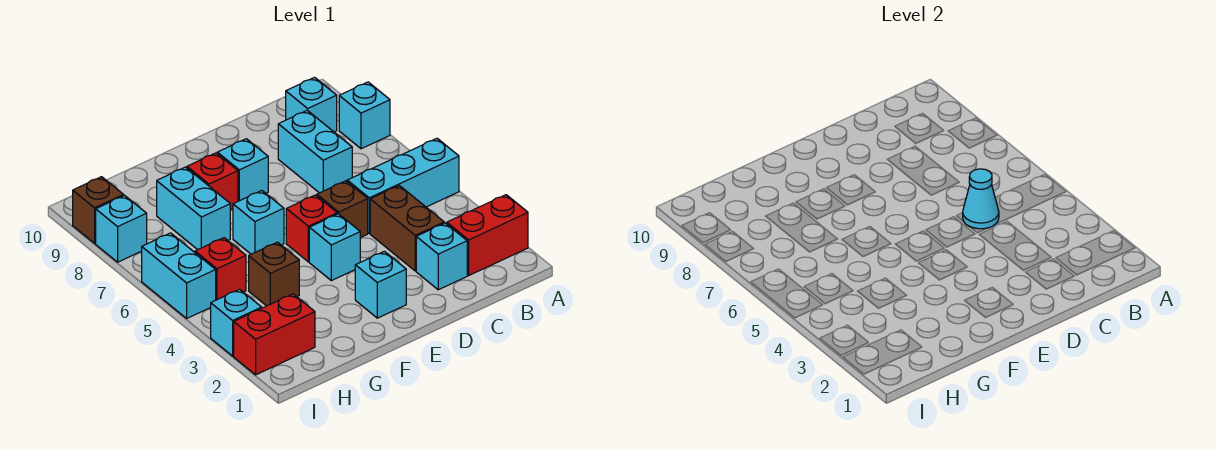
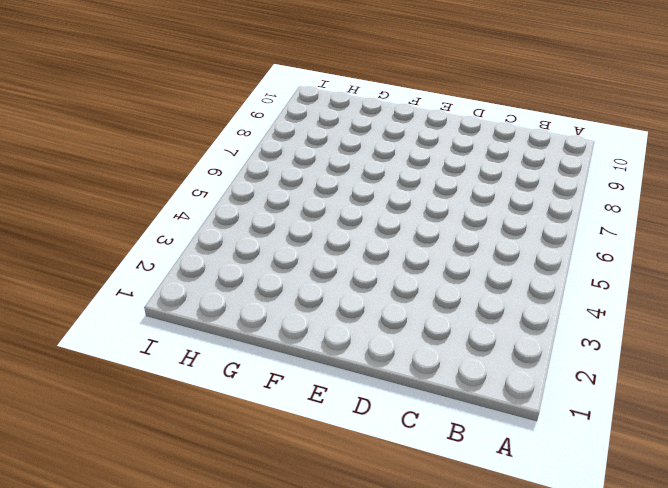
none -> red 1x2 brick [447,195,528,275]
none -> cyan 1x3 brick [347,138,459,233]
none -> cyan 1x1 brick [339,82,390,149]

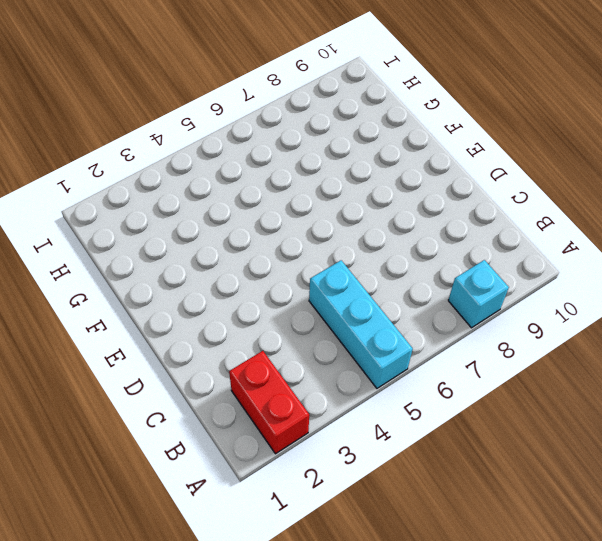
none -> cyan 1x1 brick [286,77,337,132]
none -> cyan 1x1 brick [416,223,467,290]
none -> brown 1x2 brick [370,186,444,271]

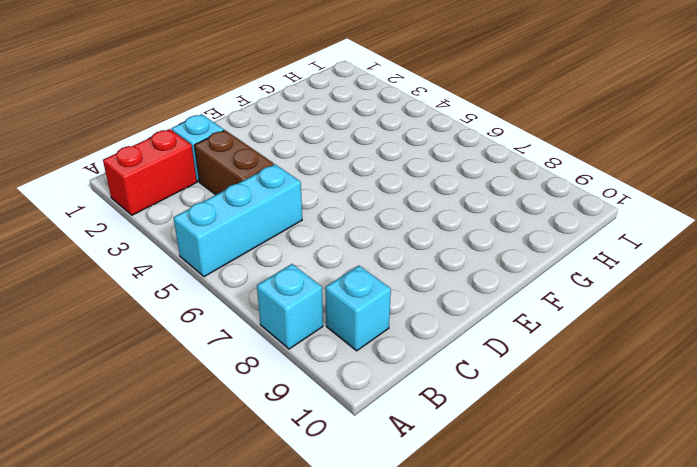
none -> cyan 1x2 brick [278,110,352,193]
none -> brown 1x1 brick [317,181,368,238]
none -> cyan 1x1 brick [355,251,406,318]

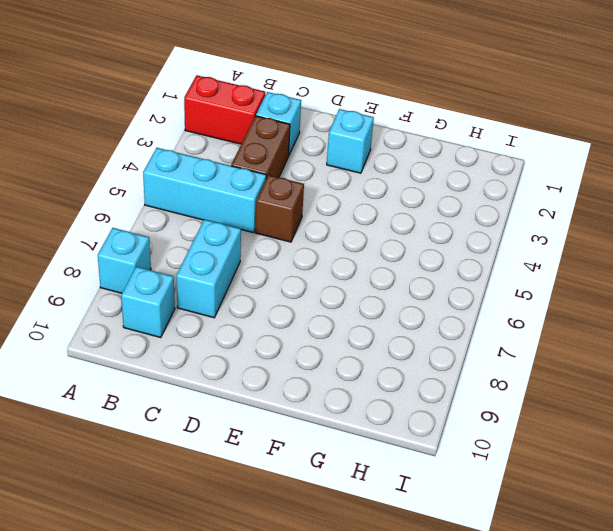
none -> cyan 1x1 brick [309,214,360,281]
none -> red 1x1 brick [286,195,337,262]
none -> cyan 1x1 brick [217,139,268,201]

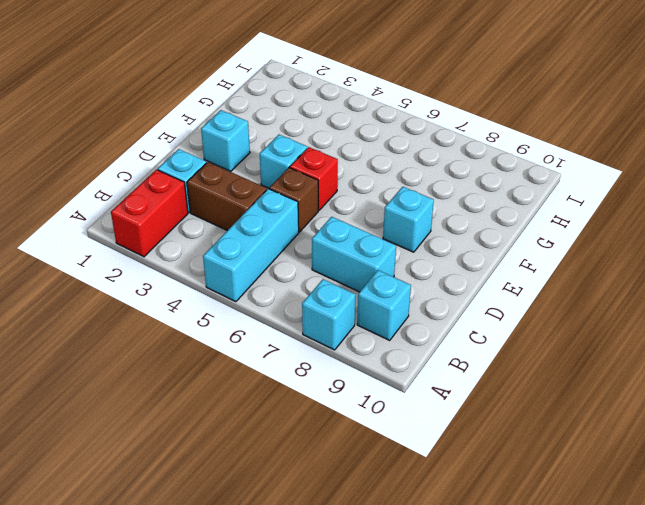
none -> cyan 1x1 brick [233,191,284,254]
none -> red 1x1 brick [187,153,238,210]
none -> brown 1x1 brick [249,242,299,306]

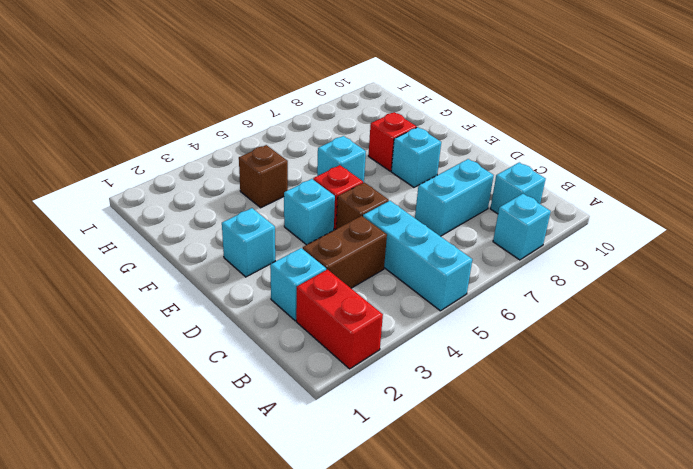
none -> cyan 1x2 brick [157,167,230,250]
none -> red 1x2 brick [234,294,315,375]
none -> red 1x1 brick [195,238,246,300]

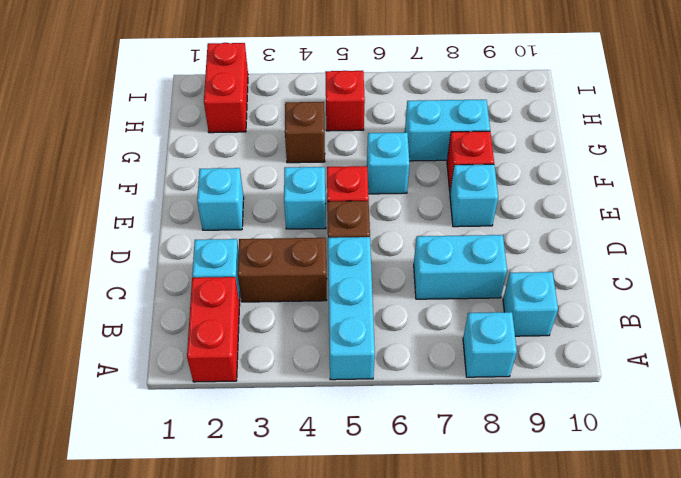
none -> cyan 1x1 brick [211,289,262,356]
none -> cyan 1x2 brick [142,233,216,318]
none -> cyan 1x1 brick [96,196,147,262]

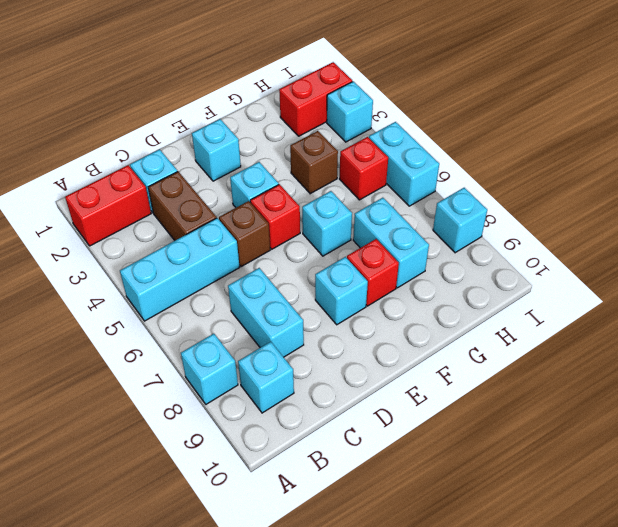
none -> brown 1x1 brick [73,177,124,243]
none -> cyan 1x1 cone [963,169,999,229]

